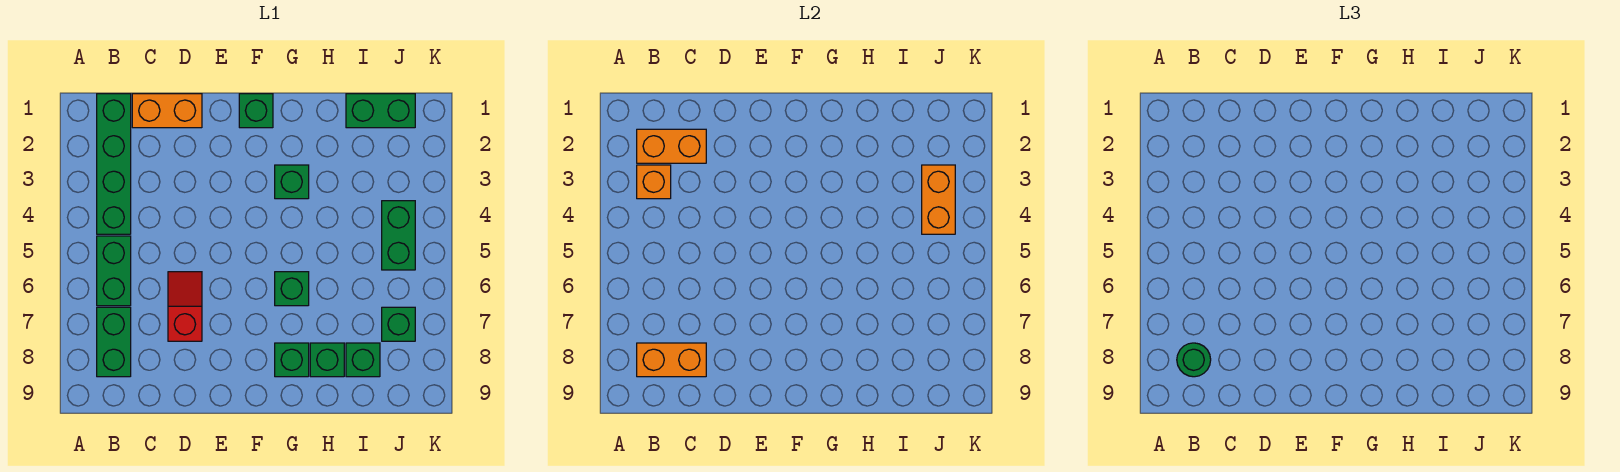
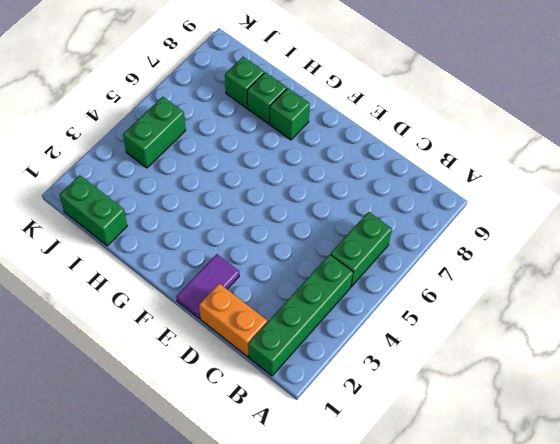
purple 1x2 tile [176,254,239,318] -> none
none -> green 1x2 brick [97,307,131,377]
none -> red 1x2 slope [168,272,202,341]
none -> green 1x1 brick [239,94,273,128]

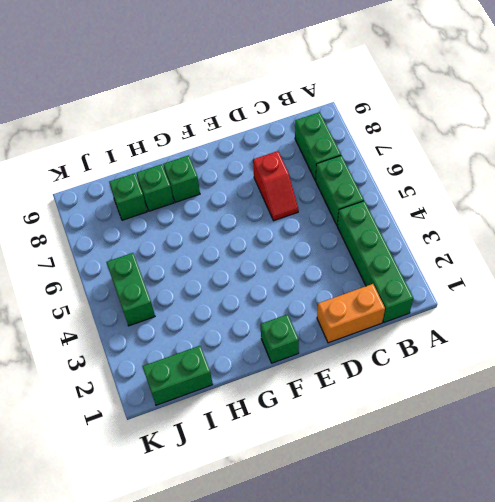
none -> green 1x1 brick [275,165,309,199]
none -> green 1x1 brick [275,272,309,306]
none -> green 1x1 brick [382,307,415,341]

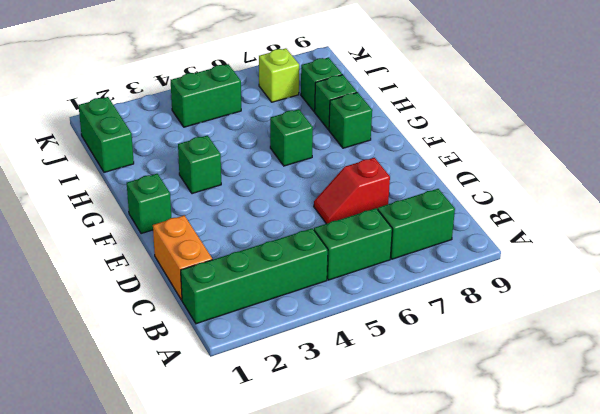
lime 1x1 brick [259,48,299,102] -> green 1x1 brick [382,307,415,341]
none -> orange 1x2 brick [637,129,706,163]
none -> orange 1x1 brick [637,165,671,199]
none -> orange 1x2 brick [637,343,706,377]

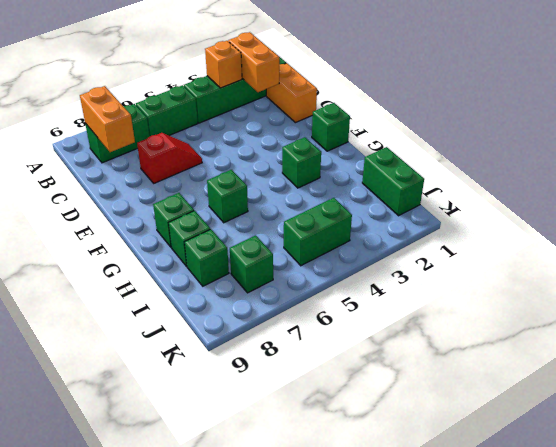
none -> orange 1x2 brick [922,165,955,234]
none -> green 1x1 round brick [1177,343,1211,377]

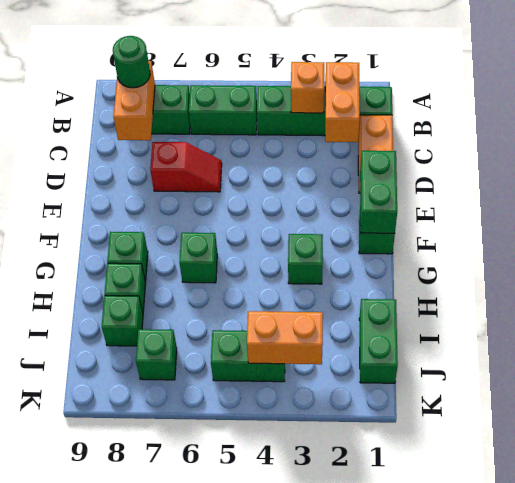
green 1x2 brick [360,151,397,233] -> none

